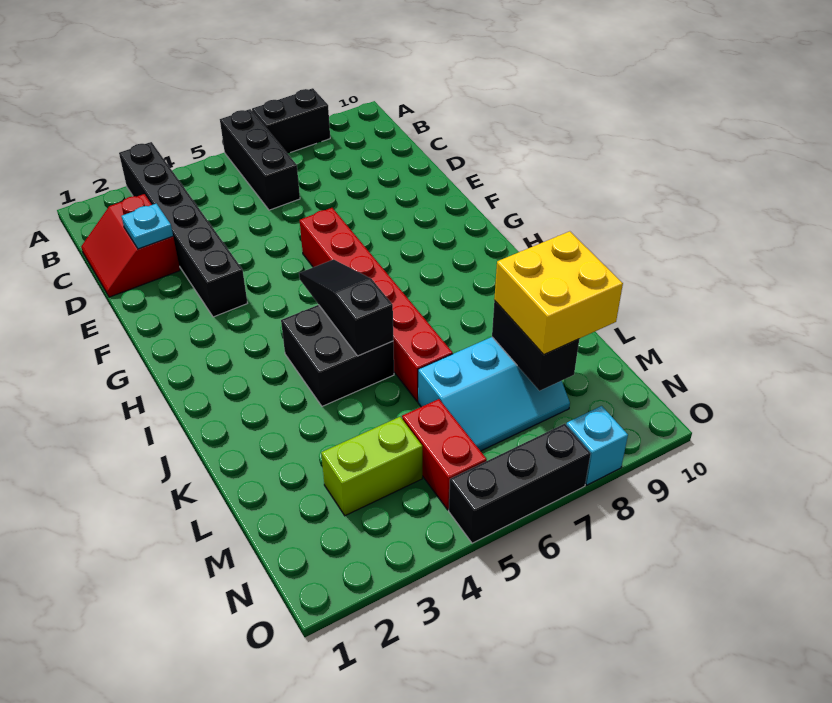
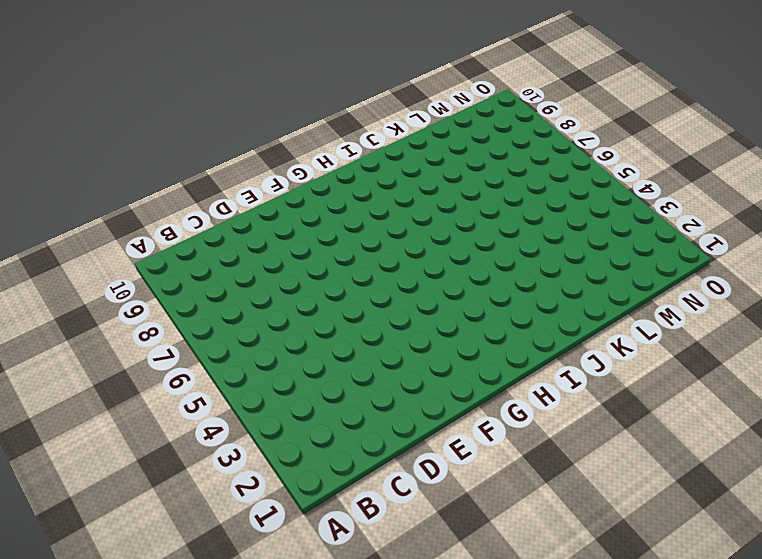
none -> black 1x6 brick [119,142,247,317]
none -> black 1x3 brick [220,109,300,210]
none -> black 1x2 brick [252,88,330,153]

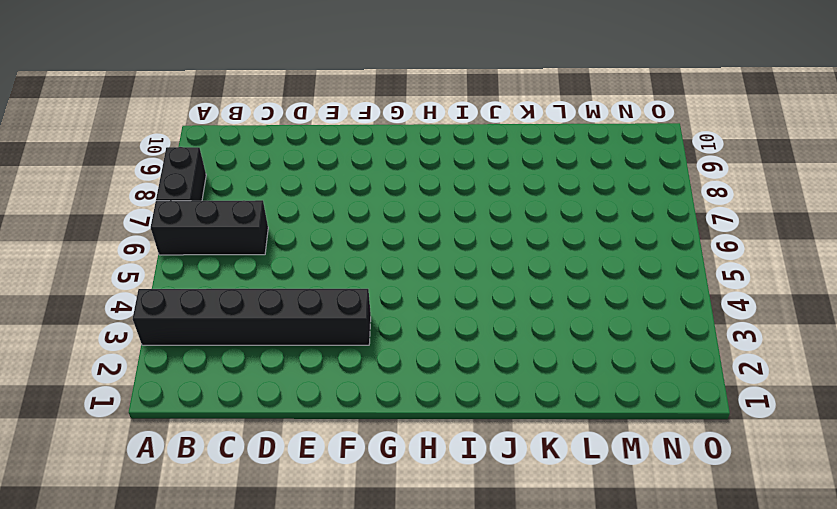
none -> red 2x2 slope [81,194,180,297]
none -> red 1x6 brick [300,208,453,401]
none -> black 2x2 brick [281,305,394,406]

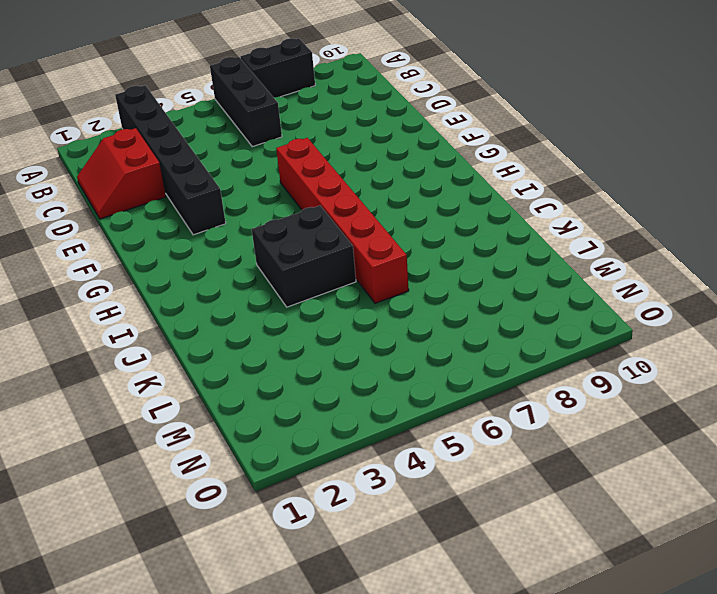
none -> cyan 2x3 slope [418,337,570,451]
none -> lime 1x2 brick [321,417,422,516]
none -> red 1x2 brick [402,399,487,510]

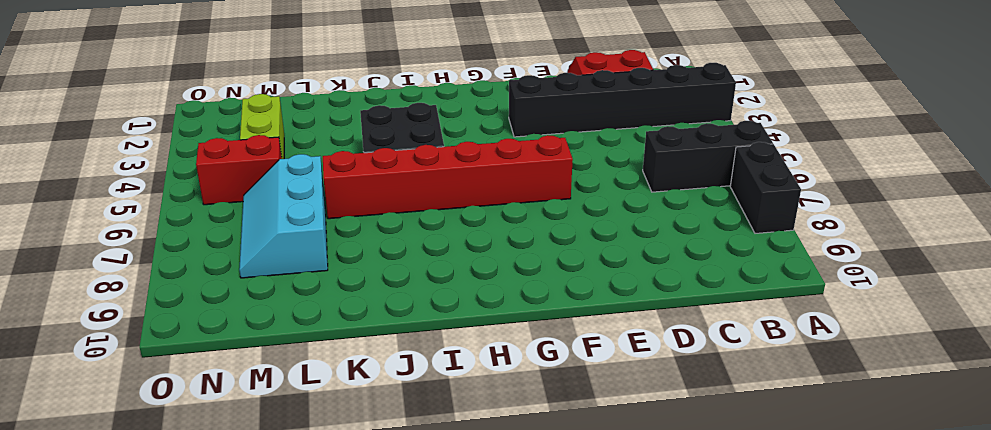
none -> black 1x3 brick [449,424,591,543]
none -> cyan 1x1 brick [566,406,628,485]
none -> cyan 1x1 plate [122,204,173,249]

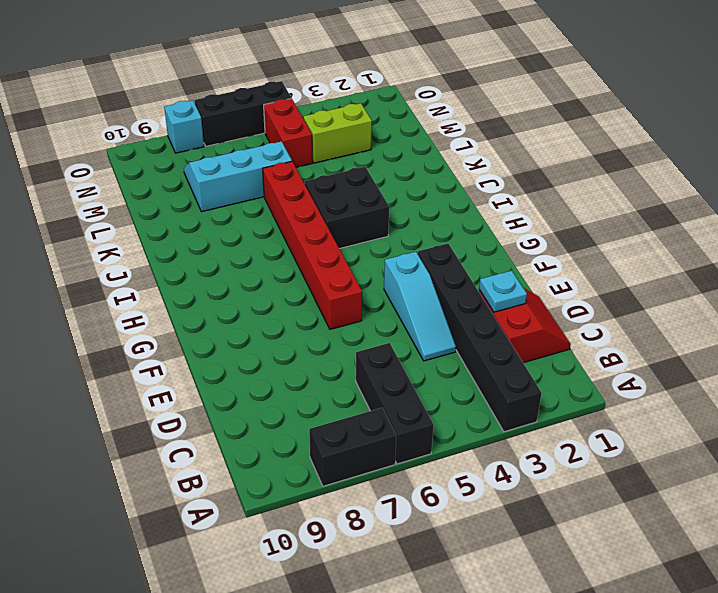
cyan 1x3 slope [384,252,456,361] -> none
none -> black 1x3 slope [299,259,393,356]
none -> black 1x2 brick [492,301,579,391]
none -> yellow 2x2 brick [494,231,623,355]

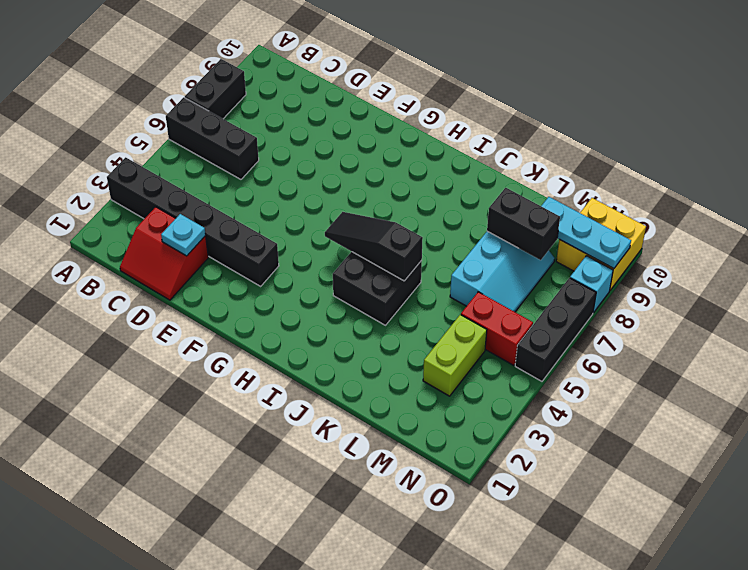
cyan 1x3 plate [541,197,631,269] -> none
yellow 2x2 brick [556,198,646,290] -> yellow 2x2 brick moved to [494,231,623,355]
none -> red 1x6 brick [300,208,453,401]

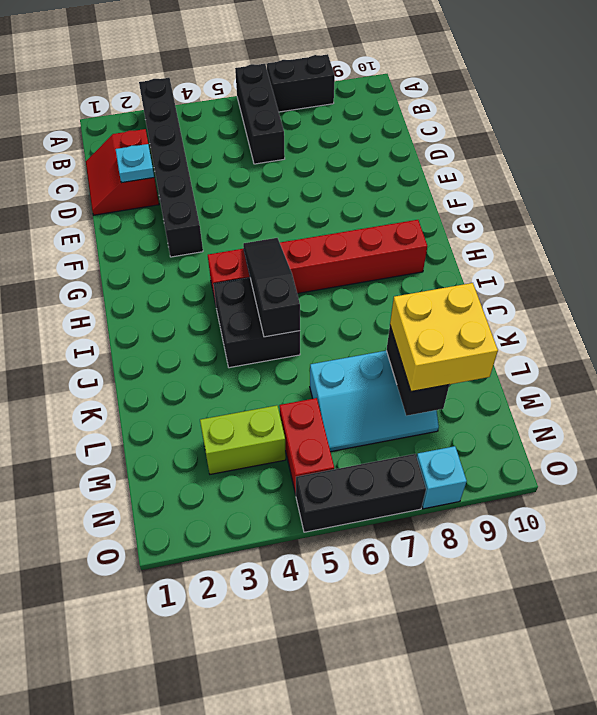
red 1x6 brick [208,220,427,304] -> red 1x6 brick turned to [300,208,453,401]

